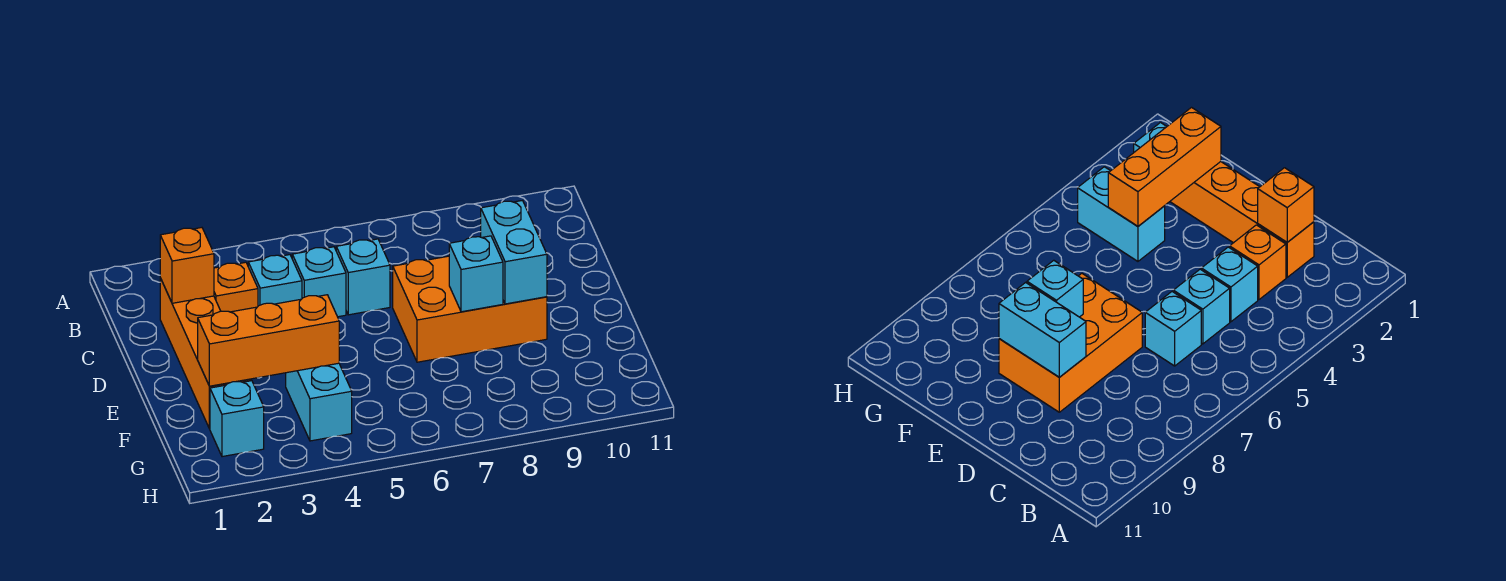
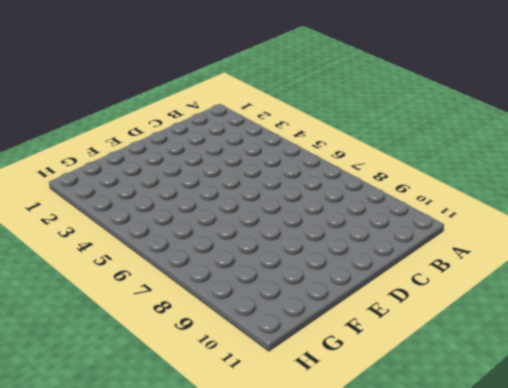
none -> orange 1x4 brick [160,278,251,429]
none -> orange 1x1 brick [214,262,258,312]
none -> cyan 1x1 brick [248,255,302,306]

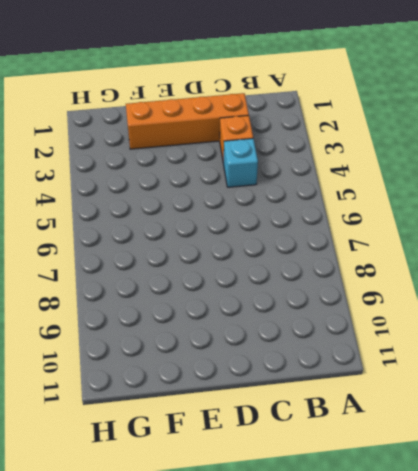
none -> cyan 1x1 brick [292,247,346,317]
none -> cyan 1x1 brick [336,239,390,315]
none -> orange 2x3 brick [393,256,547,362]

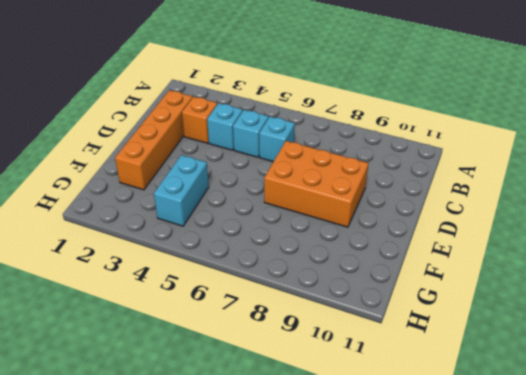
none -> cyan 1x1 brick [210,381,264,457]
none -> orange 1x1 brick [160,228,214,303]
none -> cyan 1x2 brick [481,201,547,304]

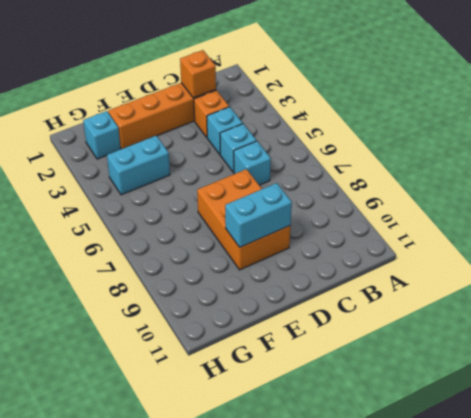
none -> cyan 1x1 brick [449,236,503,312]
none -> orange 1x3 brick [198,295,339,386]

